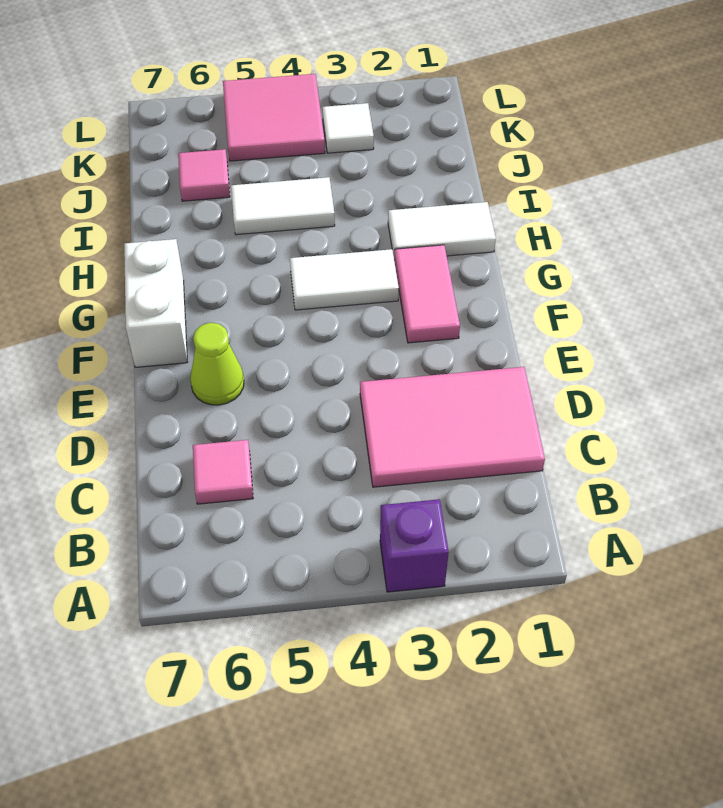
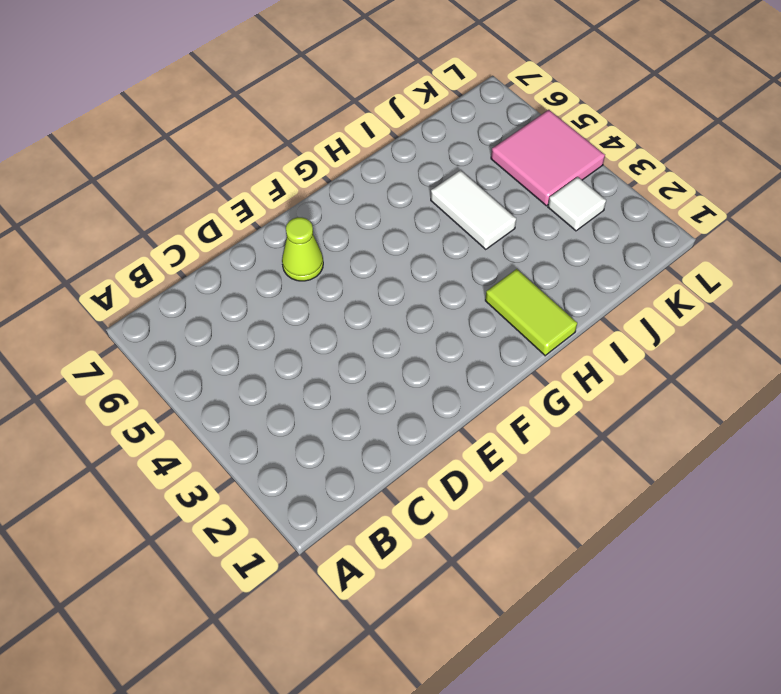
lime 1x2 tile [485,269,577,356] -> white 1x2 tile [388,202,496,260]
none -> purple 1x1 brick [380,499,449,592]
none -> pink 2x3 tile [360,367,545,487]
none -> pink 1x1 tile [193,440,253,504]

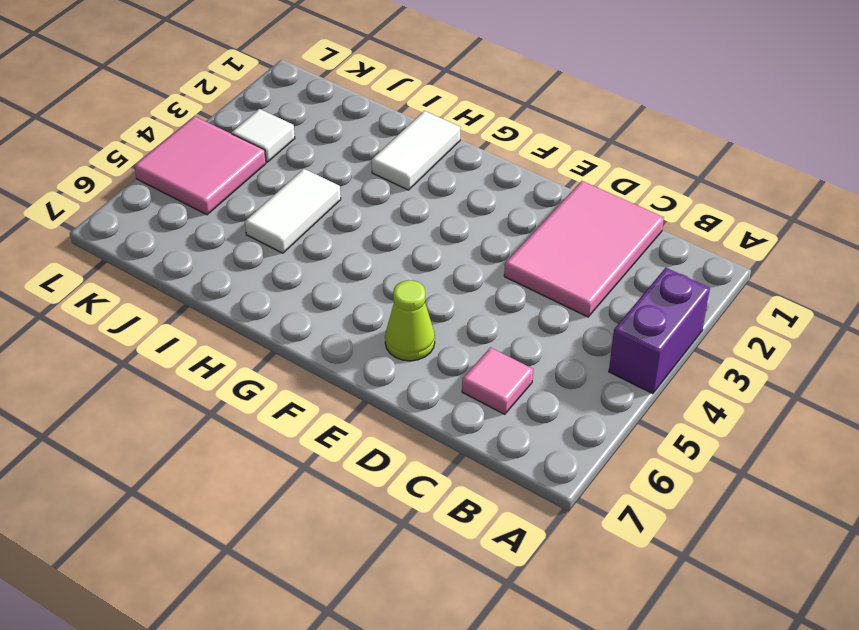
purple 1x2 brick [609,268,710,394] -> purple 1x1 brick [380,499,449,592]
none -> pink 1x2 tile [394,245,460,343]
none -> white 1x2 brick [124,239,187,367]
none -> white 1x2 tile [290,249,399,310]

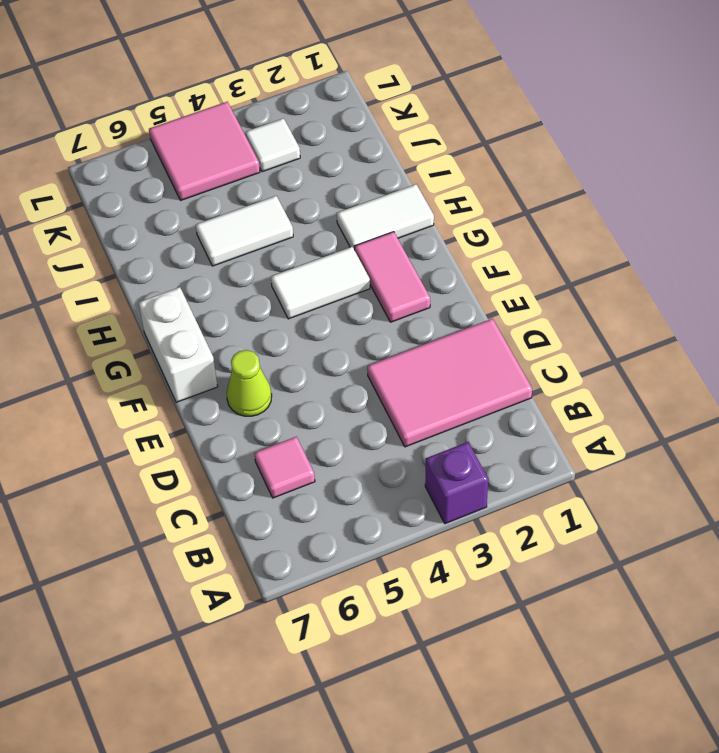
none -> pink 1x1 tile [178,149,230,201]

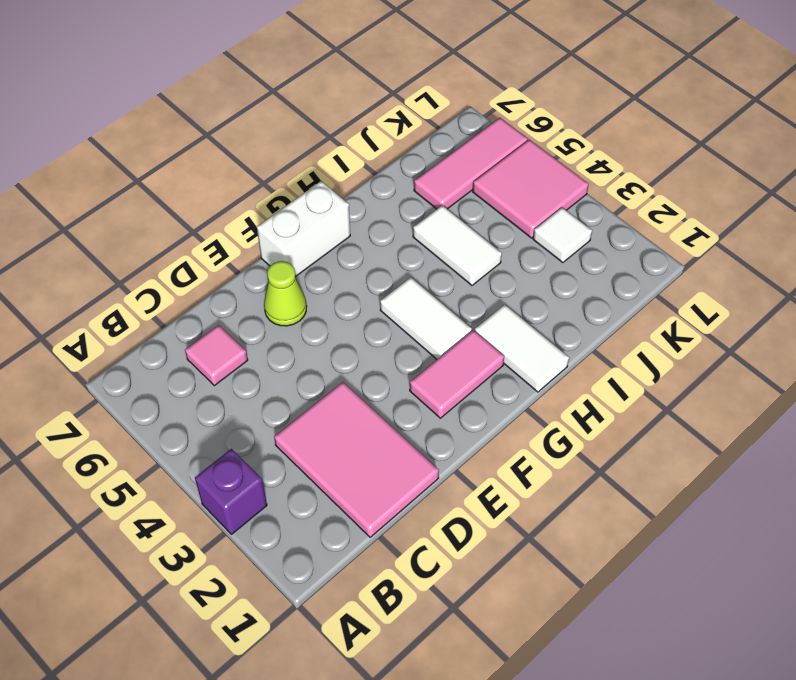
pink 1x3 tile [414,118,528,209] -> pink 1x1 tile [178,149,230,201]

